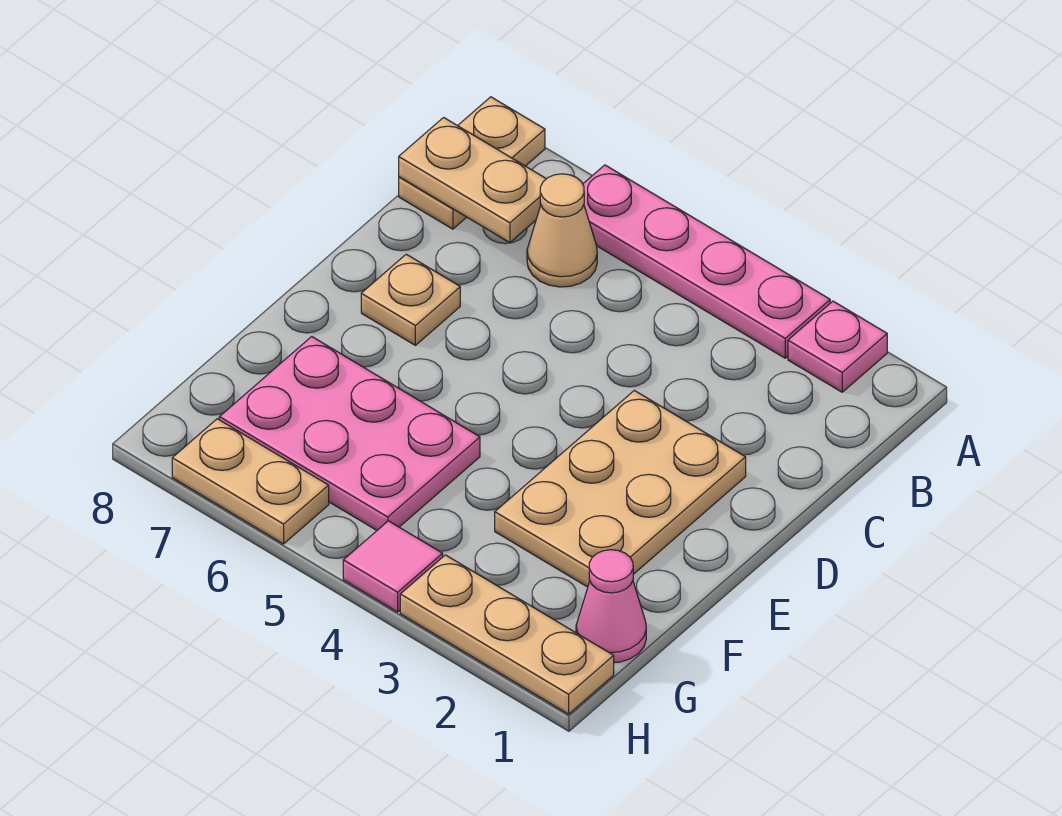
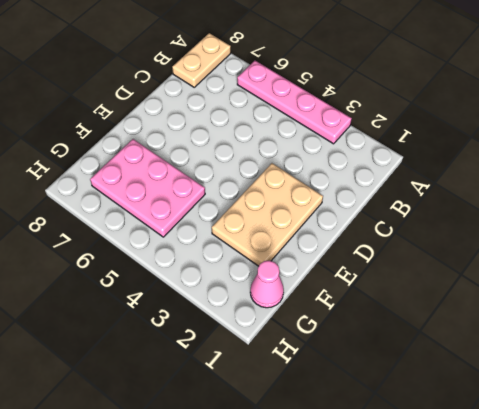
none -> pink 1x1 plate [788,301,887,392]
none -> tan 1x1 cone [527,174,597,287]
none -> tan 1x1 plate [361,254,460,345]

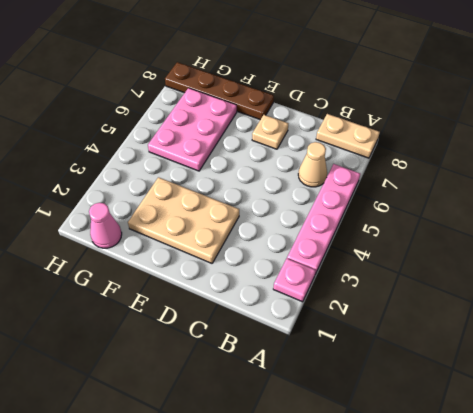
brown 1x4 plate [165,62,274,120] -> none
none -> tan 1x3 plate [400,555,614,714]
none -> pink 1x1 tile [343,521,443,612]
none -> tan 1x2 plate [172,419,329,544]

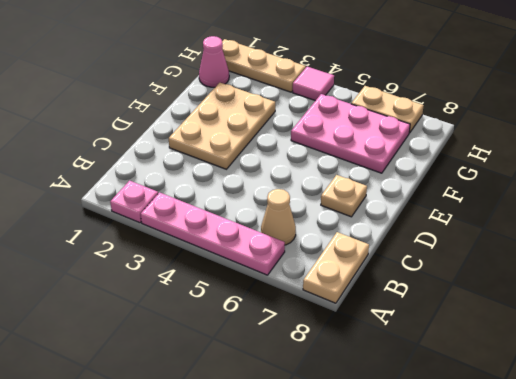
none -> tan 1x2 plate [399,118,546,243]

